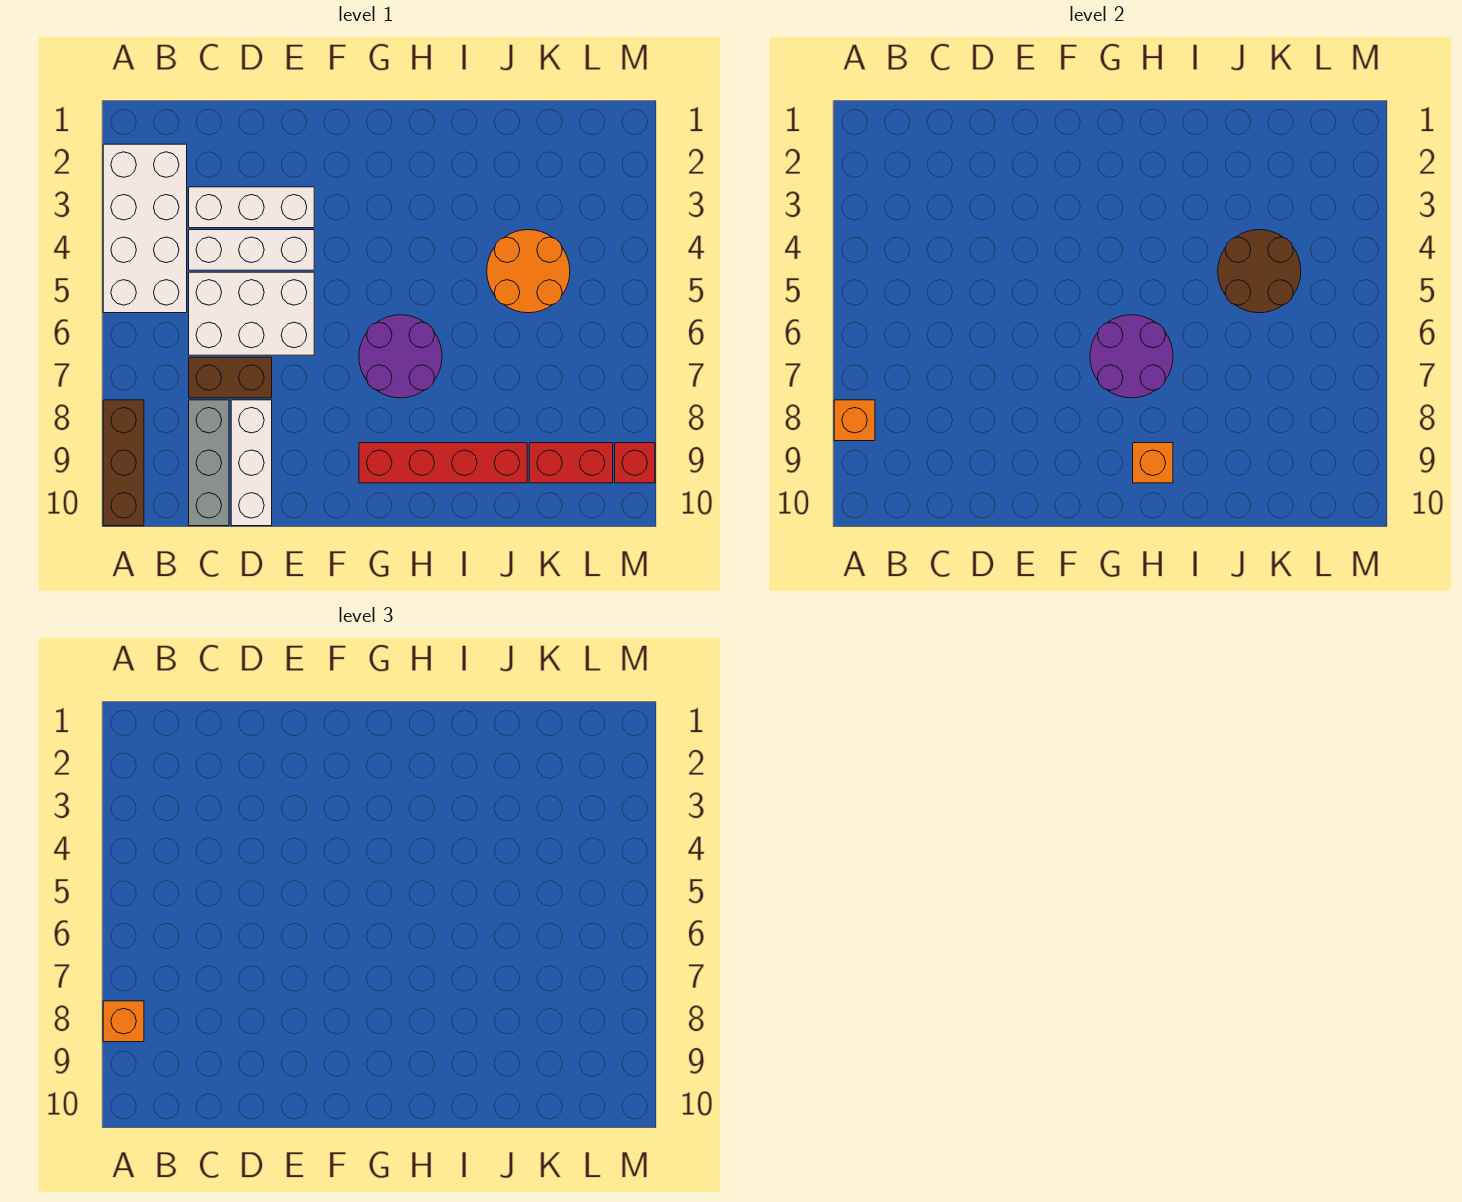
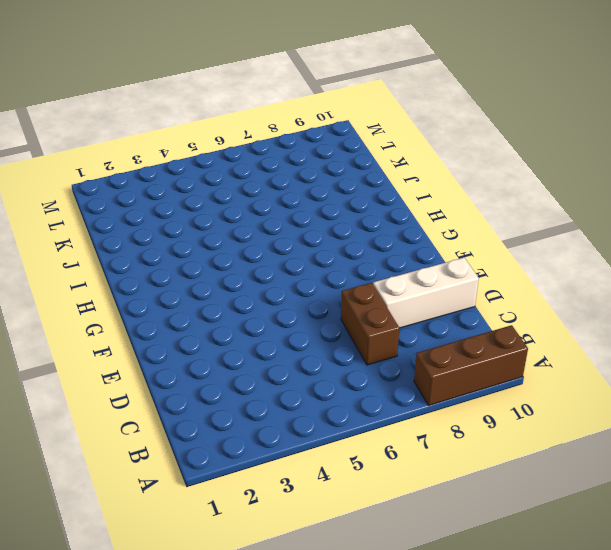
none -> white 2x4 brick [103,144,187,313]
none -> white 1x3 brick [189,187,314,228]
none -> white 1x3 brick [189,230,314,270]

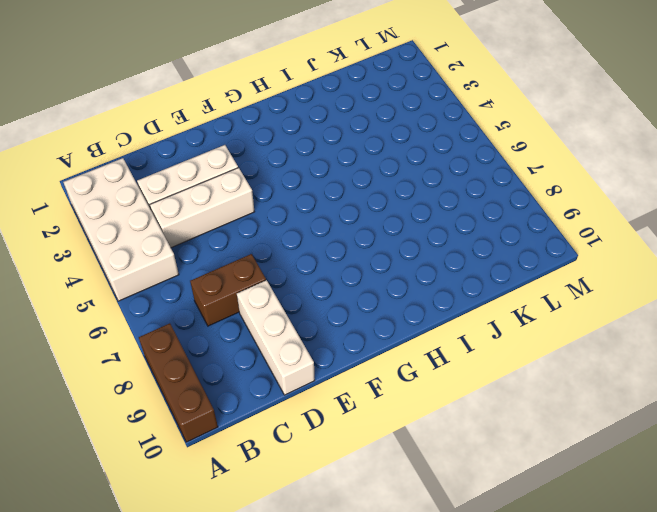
none -> white 2x3 brick [189,272,314,355]
none -> grey 1x3 brick [189,400,229,526]
none -> purple 2x2 round brick [359,315,442,398]

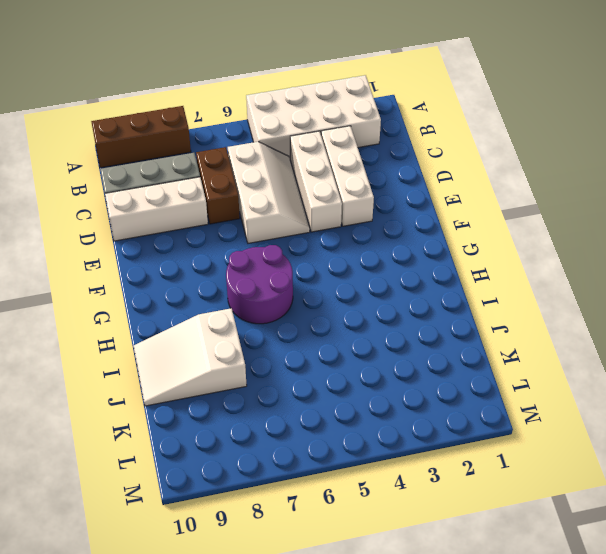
white 2x3 slope [228,142,310,243] -> white 2x3 brick [189,272,314,355]
white 2x3 slope [134,308,247,406] -> red 1x4 brick [359,443,527,483]
none -> orange 2x2 round brick [487,230,570,313]
none -> red 1x2 brick [529,443,613,483]
none -> red 1x1 brick [615,443,655,483]

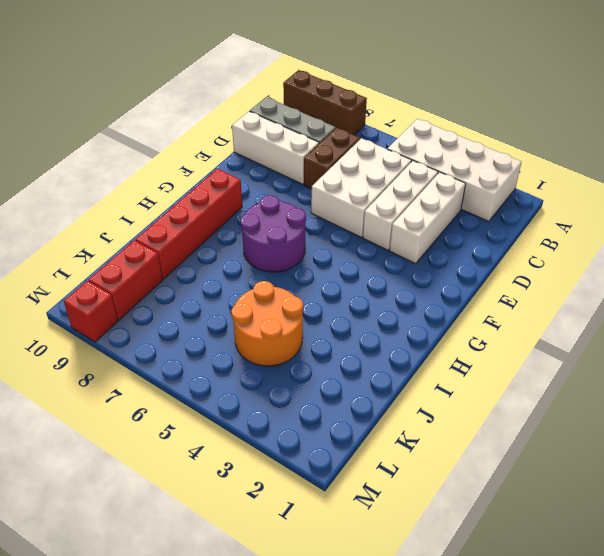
none -> orange 1x1 brick [834,400,875,441]
none -> purple 2x2 round brick [1090,315,1173,398]
none -> orange 1x1 brick [1133,443,1173,483]

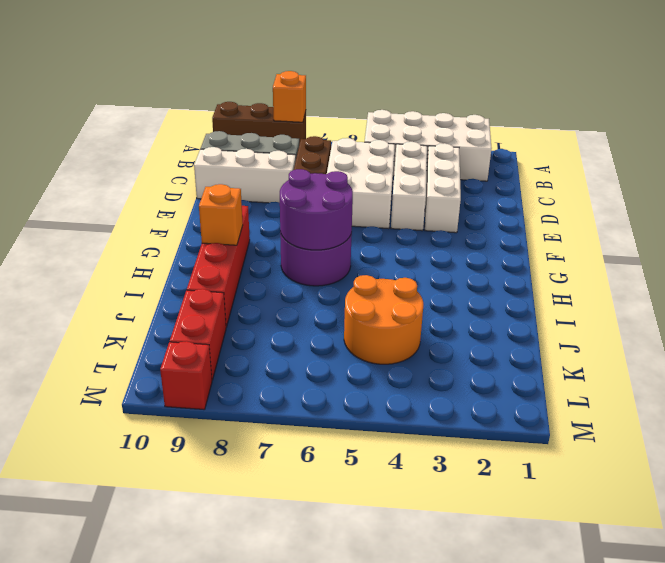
none -> brown 2x2 round brick [1218,230,1301,313]
none -> orange 1x1 brick [103,1001,144,1042]

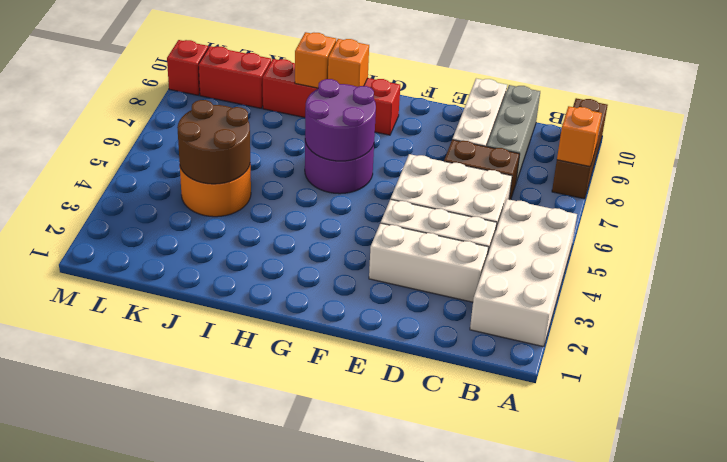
orange 1x1 brick [295,32,336,88] -> orange 1x1 brick moved to [103,1001,144,1042]

